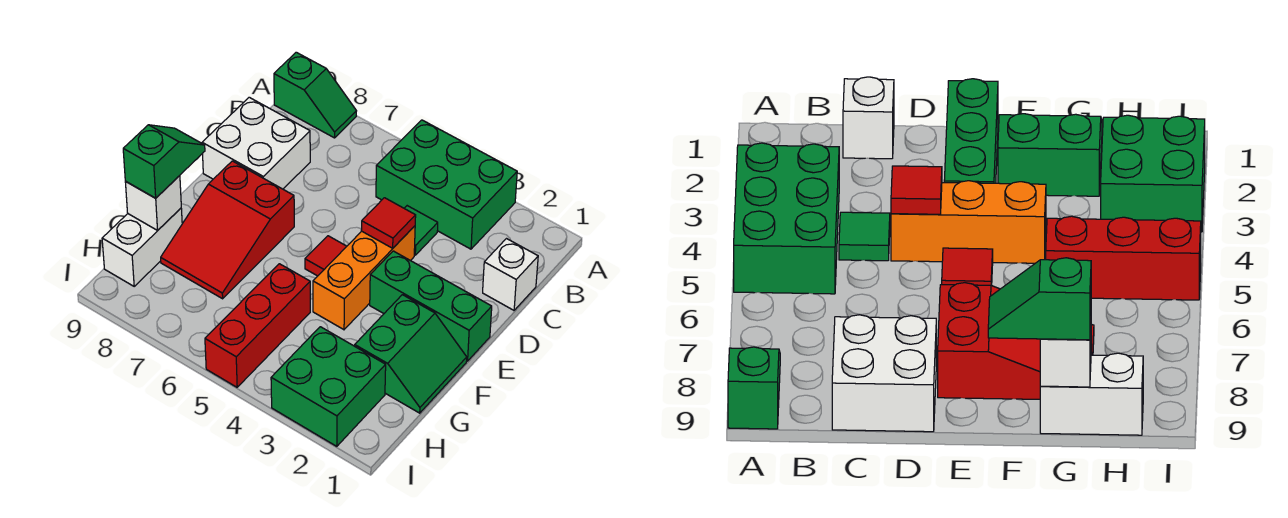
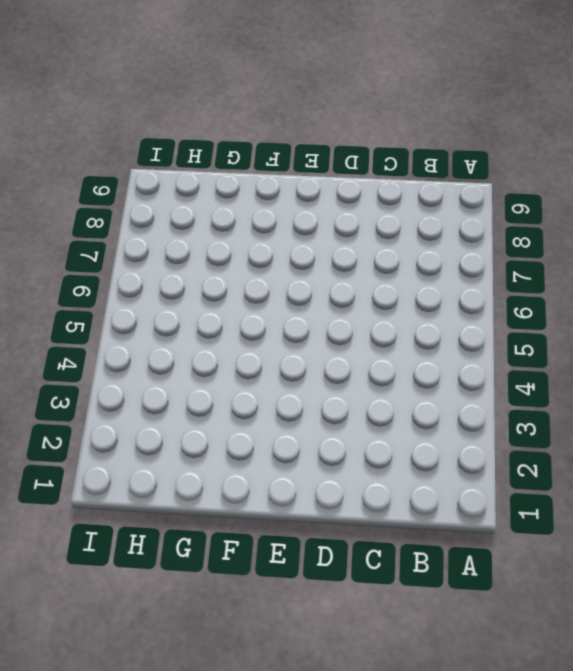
none -> green 2x3 brick [376,120,517,249]
none -> green 1x2 slope [274,52,356,138]
none -> white 1x1 brick [483,239,538,310]

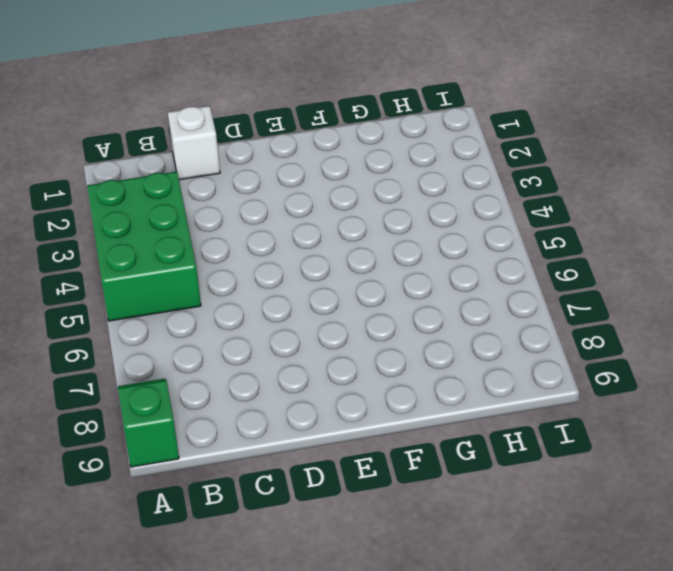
none -> green 1x1 tile [404,206,438,255]
none -> white 2x2 brick [202,97,310,189]
none -> orange 1x3 brick [313,226,415,330]

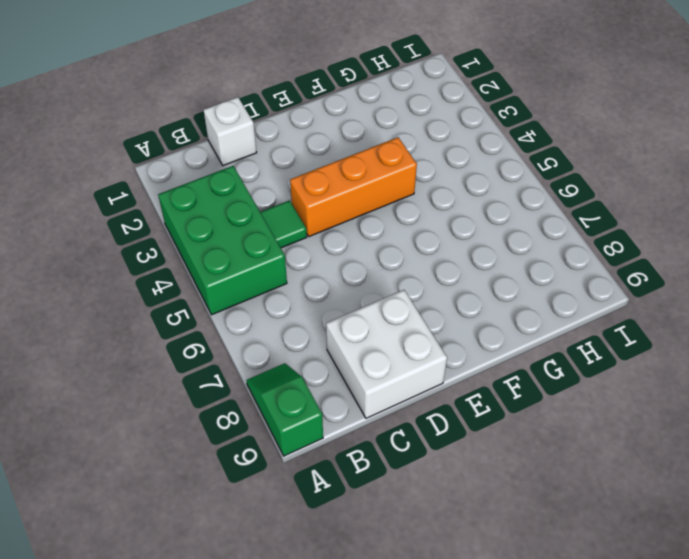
none -> green 1x3 brick [370,251,492,361]
none -> red 1x1 tile [305,236,347,276]
none -> red 2x3 slope [161,161,294,299]

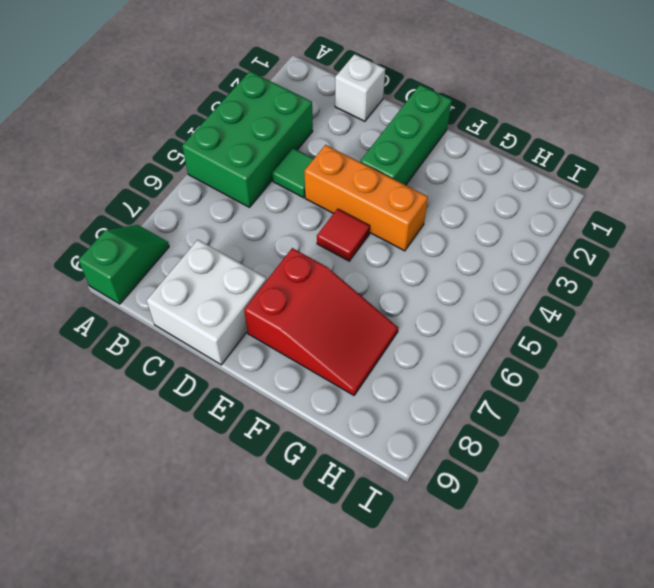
none -> green 2x2 slope [355,295,467,413]
none -> red 1x3 brick [205,264,310,387]
none -> white 1x2 brick [102,208,182,286]

